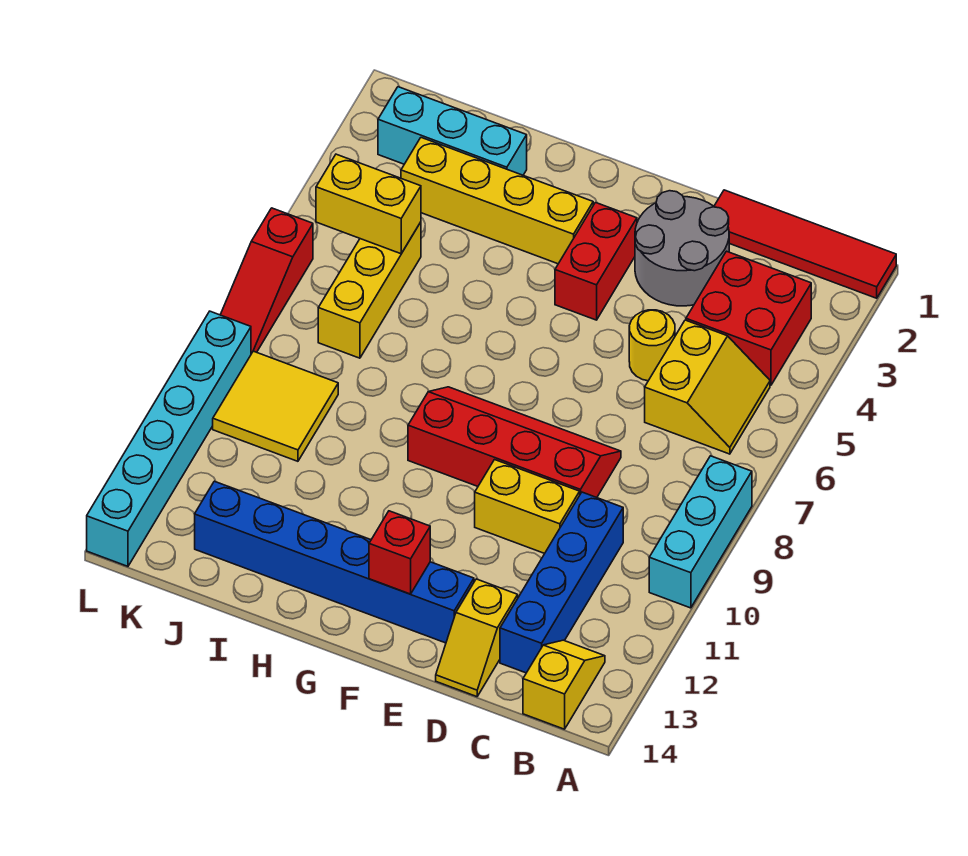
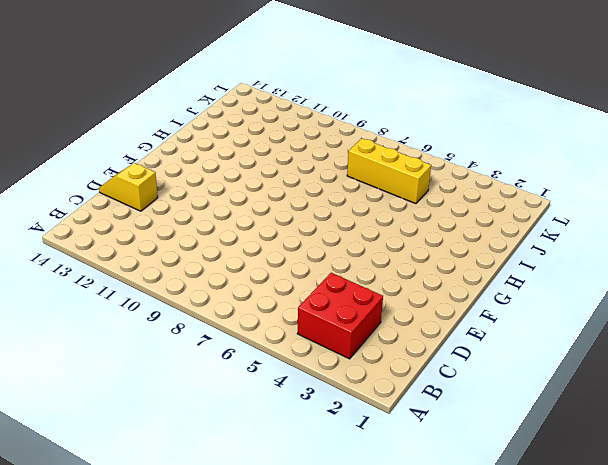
none -> red 1x4 tile [714,190,896,298]
none -> cyan 1x3 brick [649,456,752,608]
none -> yellow 2x2 slope [645,320,770,454]

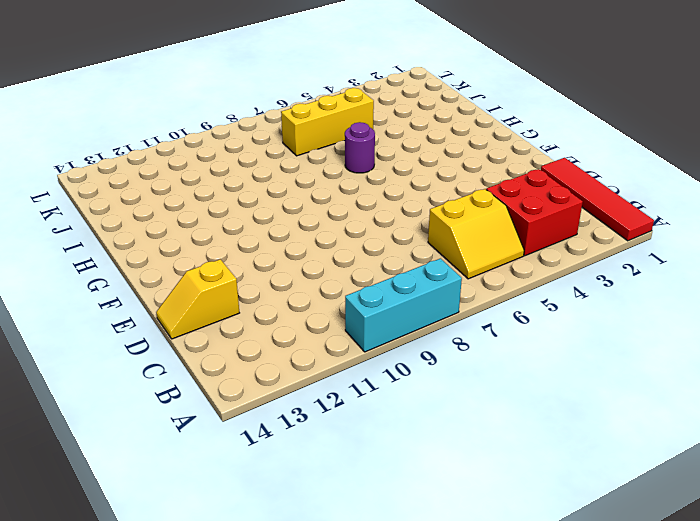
purple 1x1 round brick [345,122,375,173] -> none
none -> yellow 1x2 slope [523,640,605,729]
none -> blue 1x4 brick [500,492,623,673]
none -> grey 2x2 round brick [635,191,729,306]

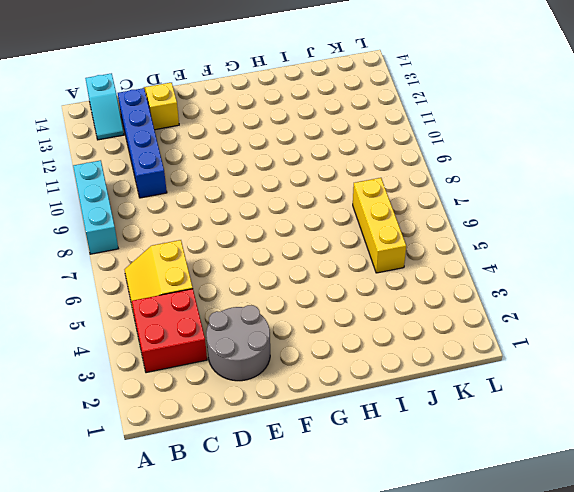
cyan 1x2 slope [85,73,124,140] -> yellow 1x2 slope [523,640,605,729]
none -> red 1x4 tile [714,190,896,298]
none -> yellow 1x1 round brick [629,310,675,381]
none -> red 2x4 slope [408,387,621,498]

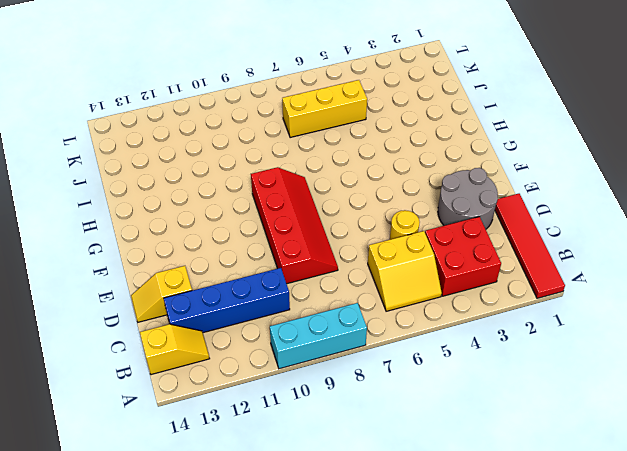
none -> yellow 1x2 brick [475,460,580,554]
none -> blue 1x6 brick [195,481,474,643]
none -> red 1x2 brick [555,203,637,320]

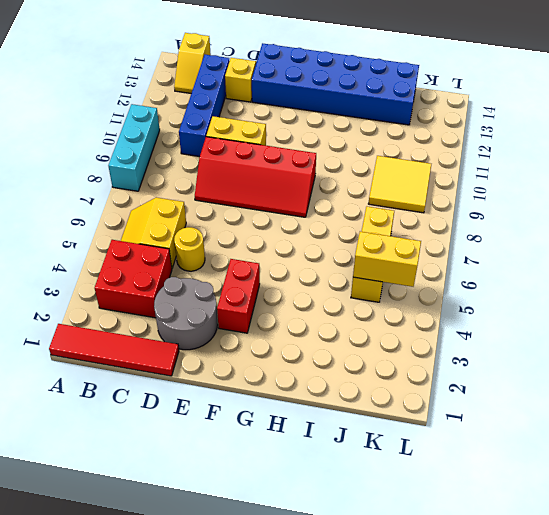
blue 2x6 brick [252,43,419,125] -> blue 1x6 brick [195,481,474,643]
none -> yellow 1x4 brick [401,138,593,264]
none -> cyan 1x3 brick [378,87,527,175]
none -> red 1x3 slope [220,208,313,354]

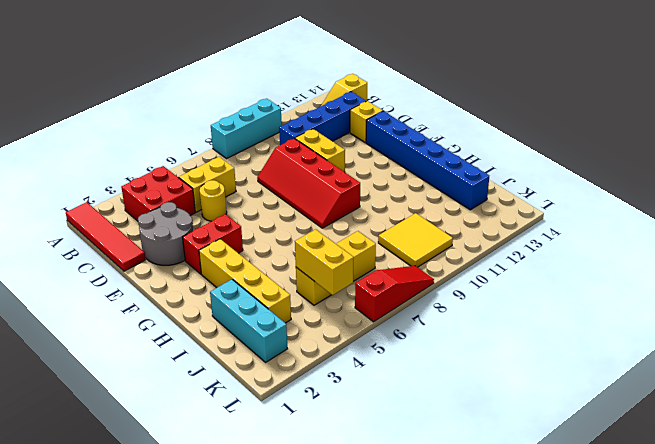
none -> cyan 1x6 brick [87,311,251,566]
none -> red 1x1 brick [369,511,430,594]

